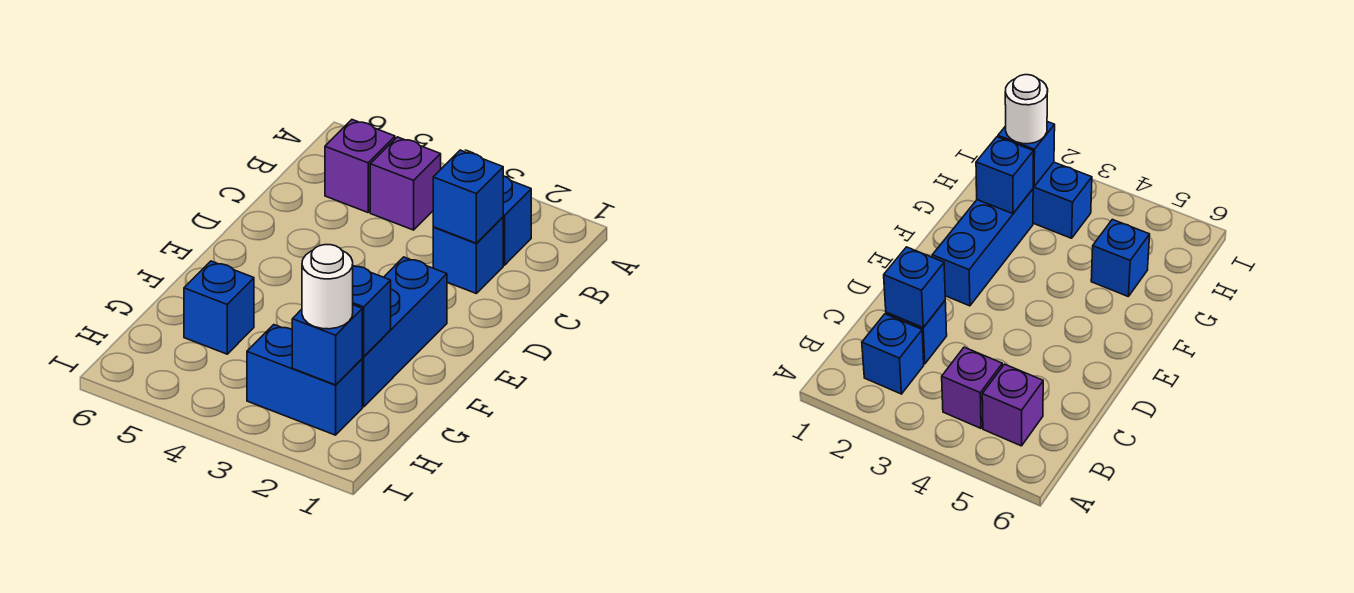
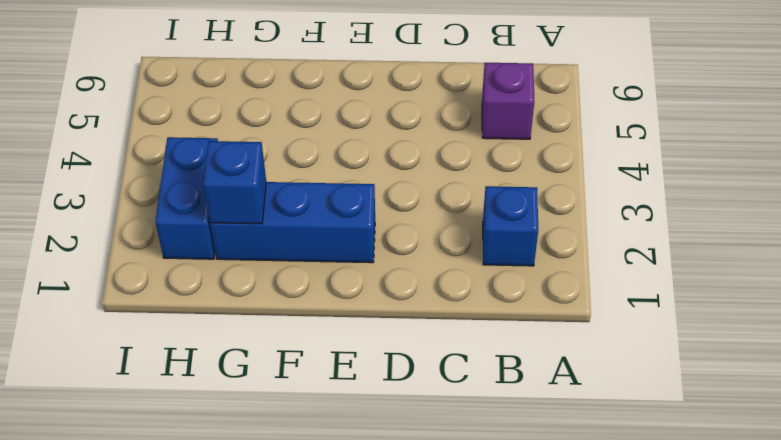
none -> purple 1x1 brick [370,137,441,230]
none -> blue 1x1 brick [433,217,503,293]

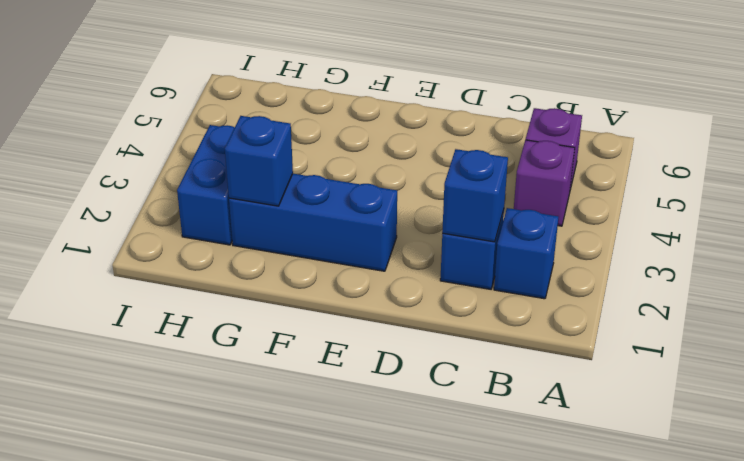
none -> blue 1x1 brick [184,261,254,354]
none -> blue 1x1 brick [292,305,362,385]

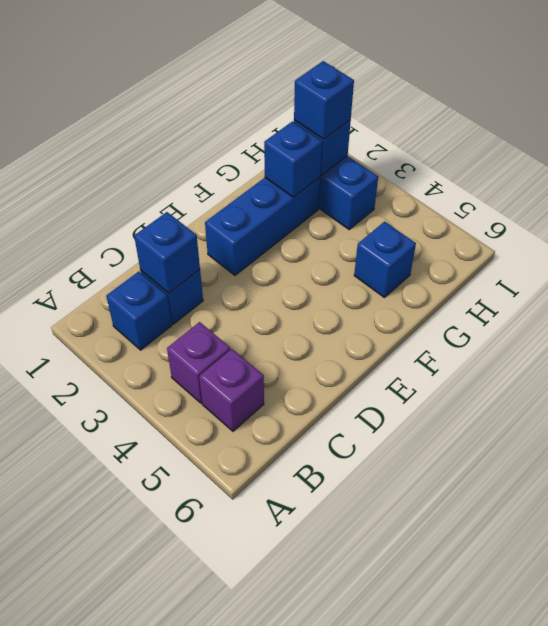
blue 1x1 brick [294,61,354,139] -> white 1x1 round brick [302,245,353,329]

